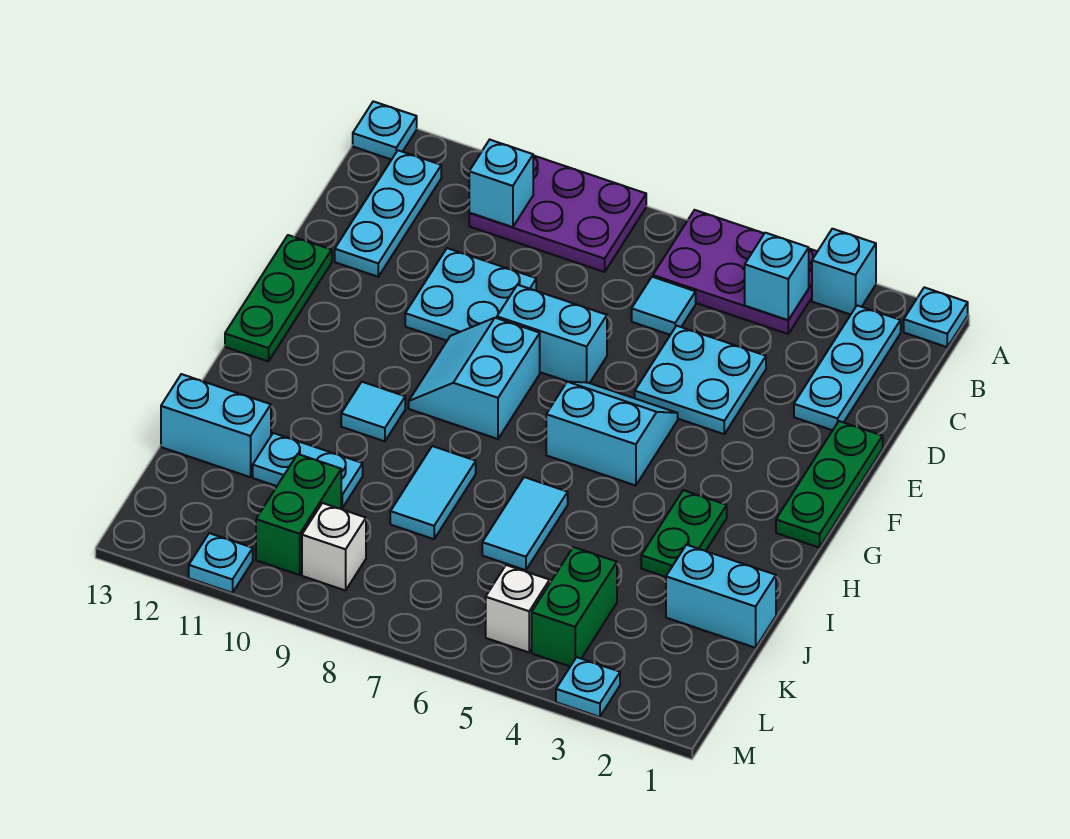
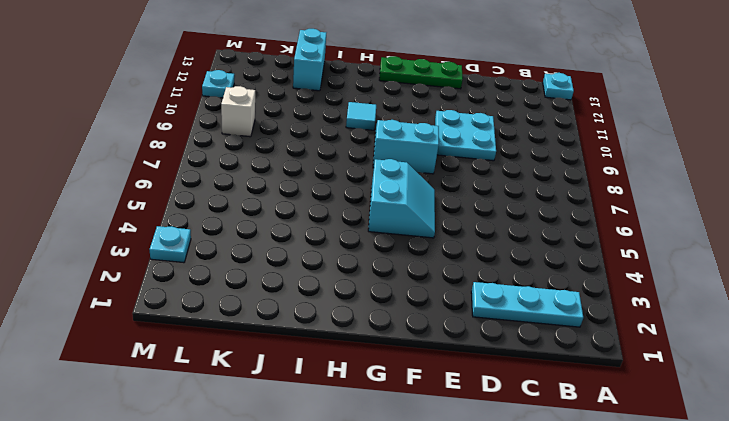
none -> cyan 1x1 plate [904,287,968,347]
none -> cyan 1x1 brick [812,229,876,315]
none -> purple 2x3 plate [653,210,817,334]
none -> purple 2x3 plate [469,155,646,272]

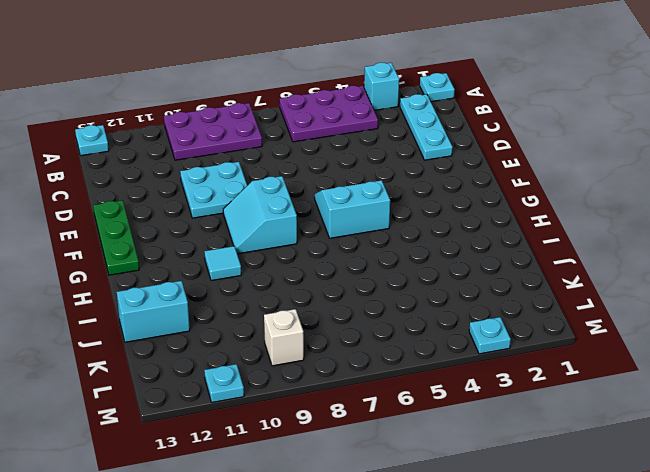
none -> cyan 1x3 plate [335,150,441,277]
none -> cyan 1x1 tile [632,277,696,335]
none -> cyan 2x2 plate [635,326,766,434]
none -> green 1x3 plate [776,421,883,548]

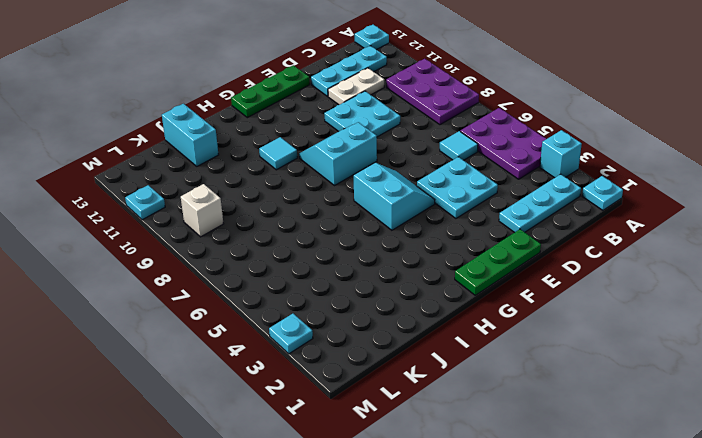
white 1x2 plate [328,68,384,105] -> none
none -> cyan 1x2 brick [497,285,607,383]
none -> green 1x2 plate [641,490,727,577]
none -> cyan 1x2 tile [482,477,568,570]
none -> cyan 1x2 tile [390,446,476,539]

